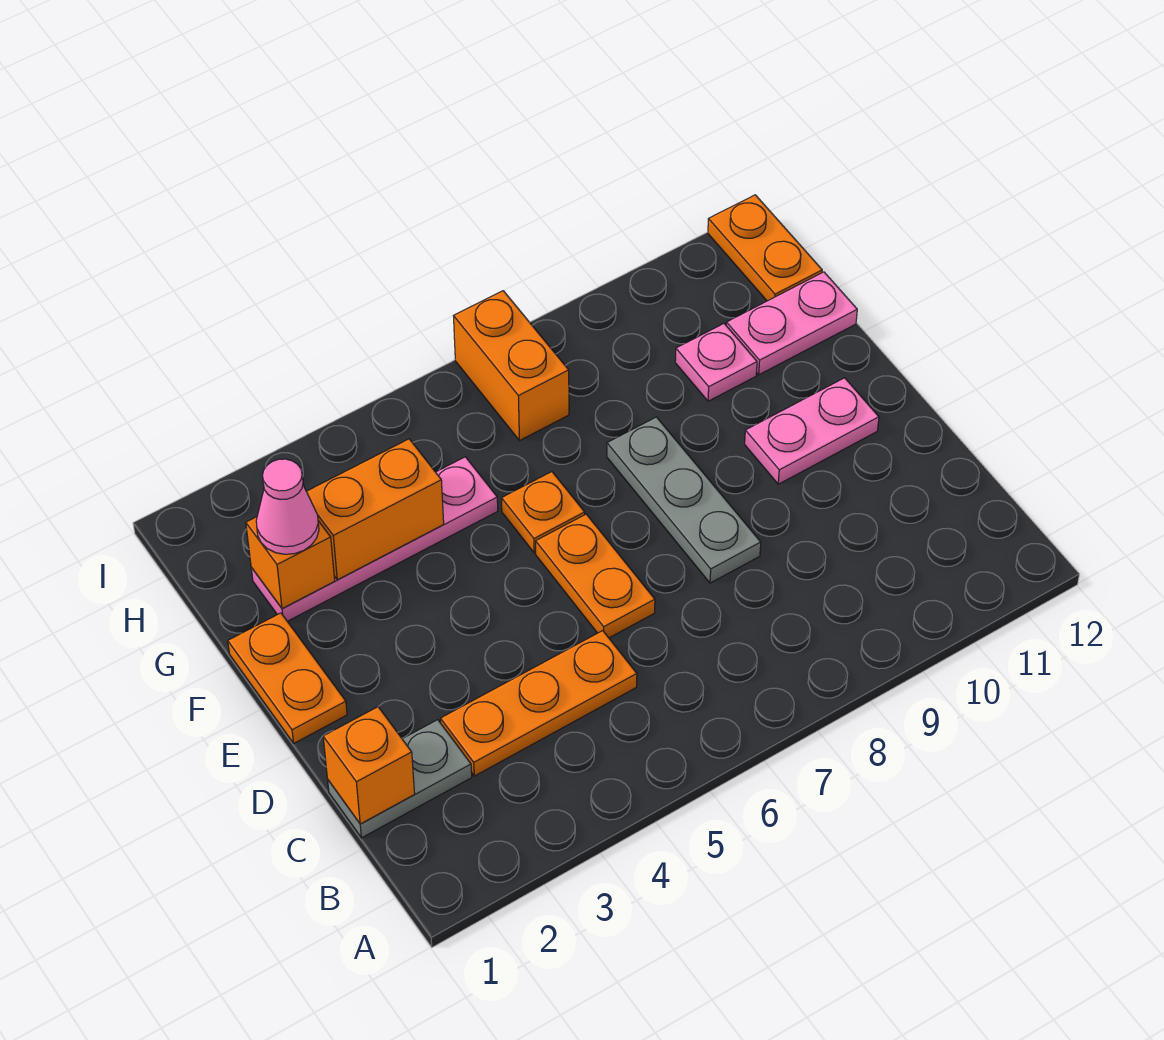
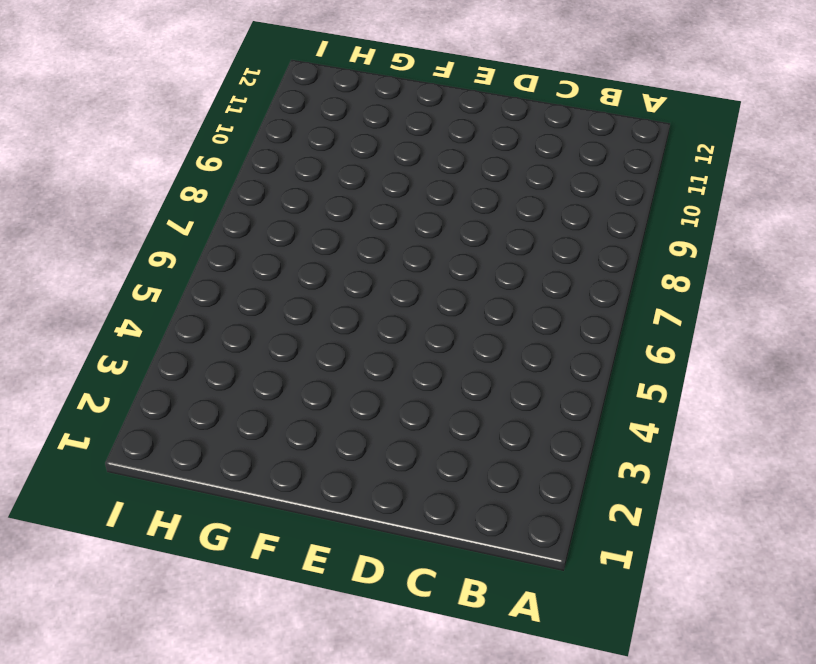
none -> grey 1x2 plate [328,720,472,838]
none -> orange 1x3 plate [441,631,637,776]
none -> orange 1x2 plate [536,514,655,638]

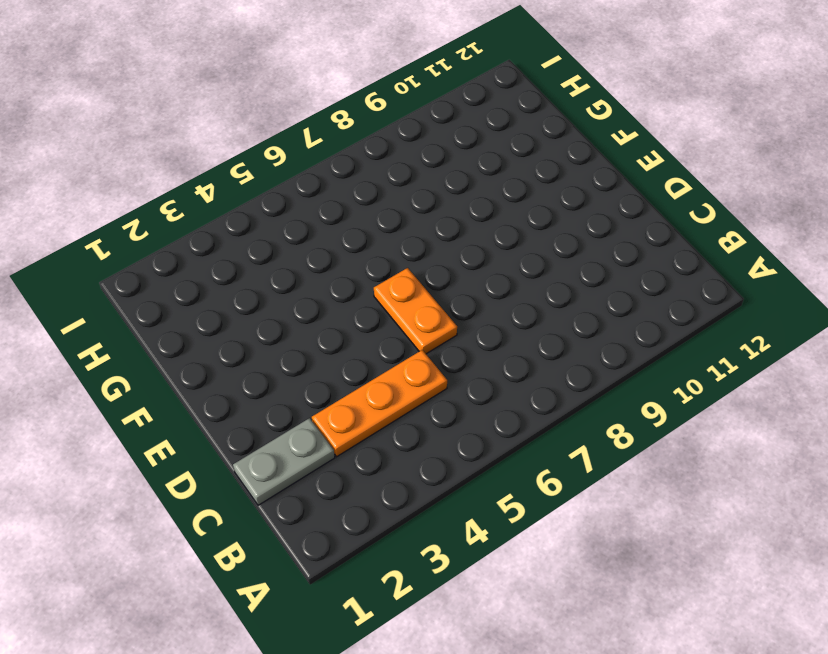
none -> grey 1x3 plate [607,417,761,583]
none -> orange 1x2 plate [228,613,347,743]
none -> pink 1x2 plate [745,378,879,484]

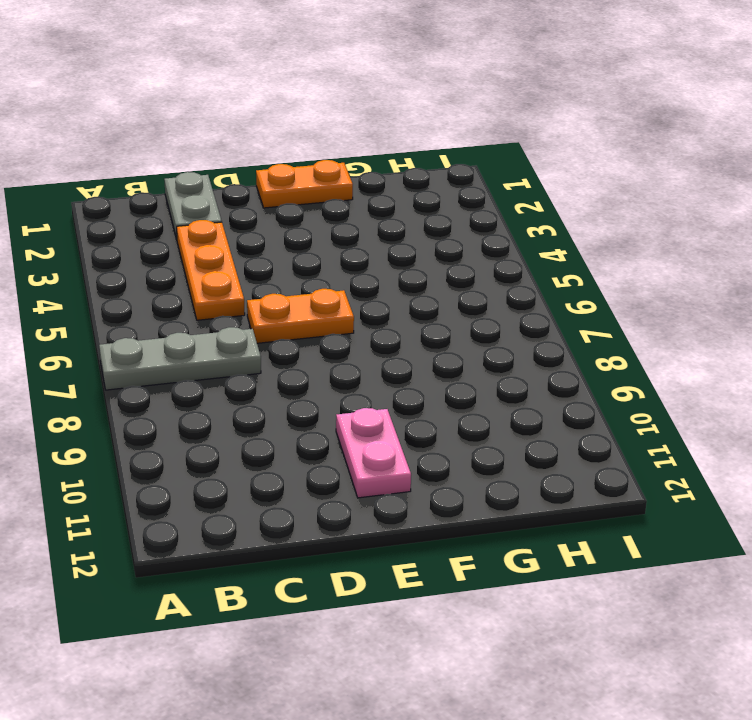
grey 1x3 plate [99,327,261,390] -> grey 1x3 plate moved to [607,417,761,583]
none -> orange 1x1 plate [502,472,585,553]
none -> pink 1x4 plate [251,457,498,621]
none -> pink 1x1 plate [675,324,757,401]

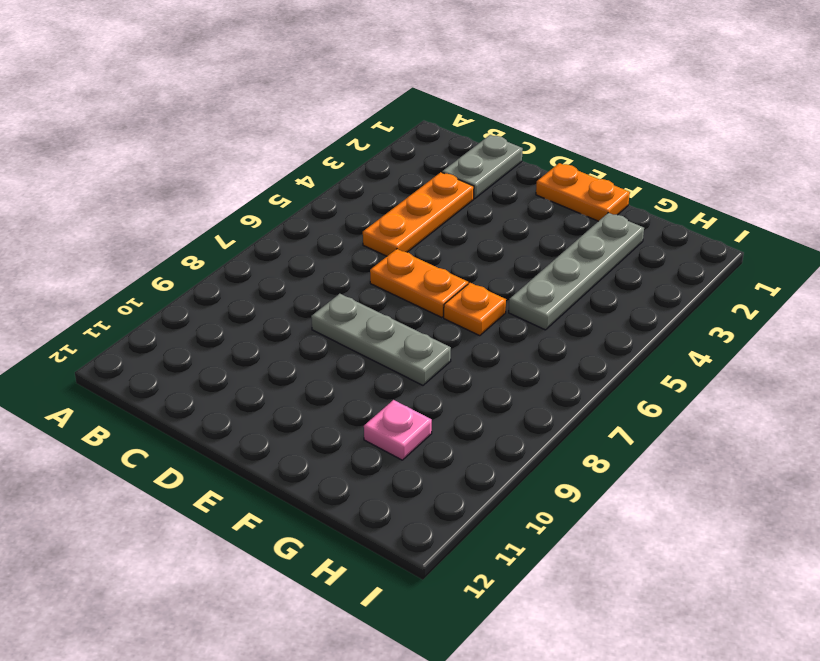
grey 1x4 plate [509,213,644,330] -> pink 1x4 plate [251,457,498,621]
none -> pink 1x2 plate [745,378,879,484]
none -> pink 1x2 plate [726,272,857,375]
none -> orange 1x2 brick [454,291,569,441]

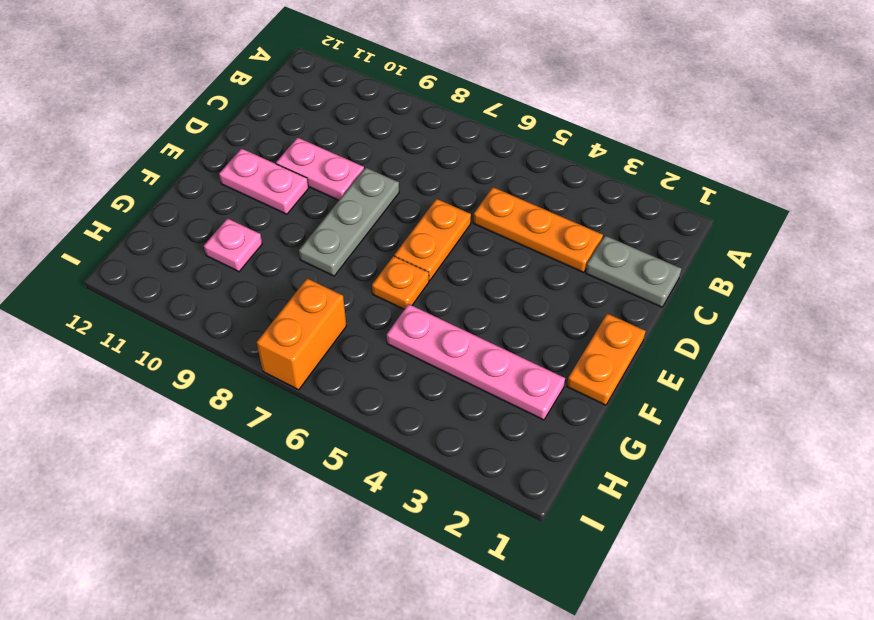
pink 1x2 plate [276,138,364,200] -> pink 1x2 plate moved to [726,272,857,375]
none -> orange 1x2 plate [708,195,822,301]
none -> orange 1x1 brick [323,707,415,824]
none -> orange 1x1 brick [246,517,335,609]

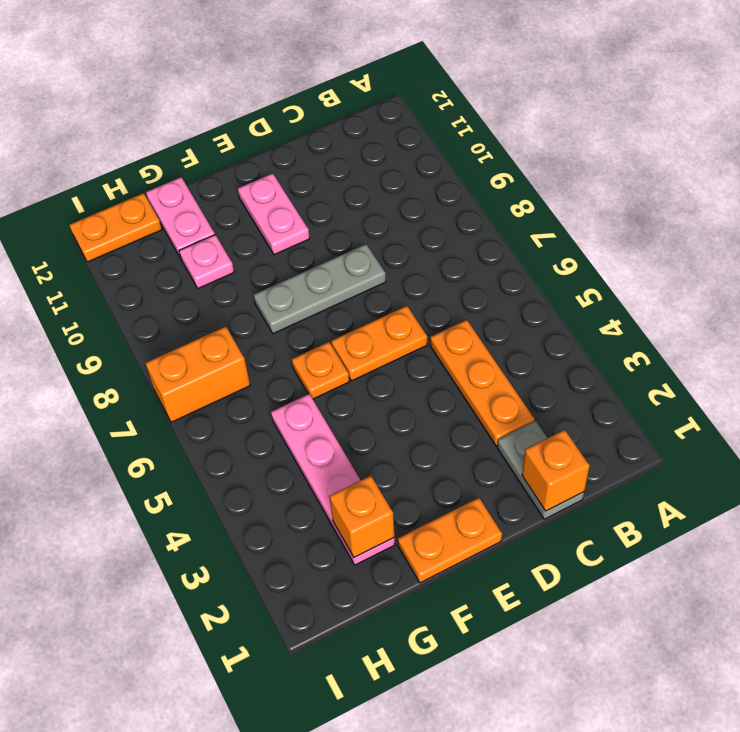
none -> orange 1x2 brick [306,439,444,580]
none -> pink 1x1 cone [256,459,319,554]

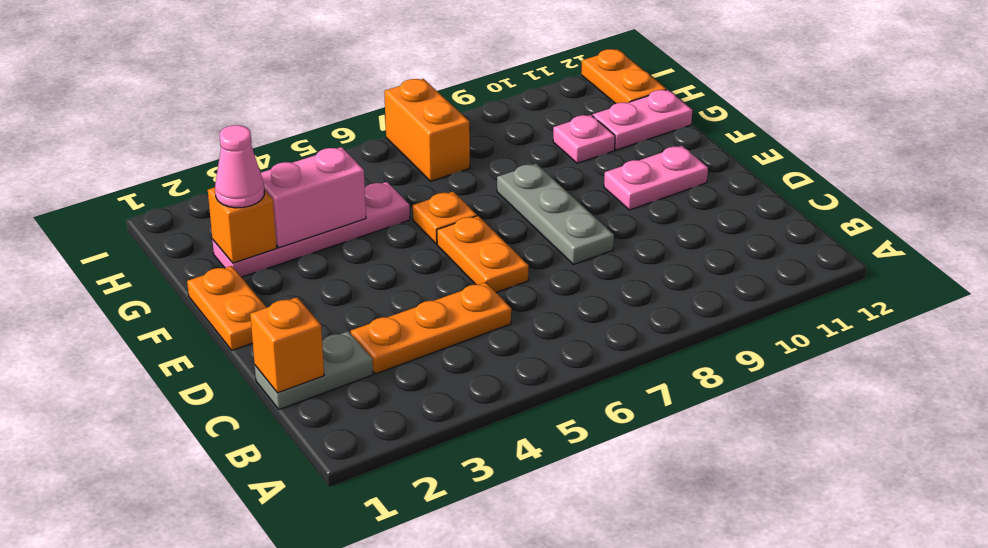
pink 1x2 brick [261,147,366,248] -> orange 1x2 brick [306,439,444,580]

